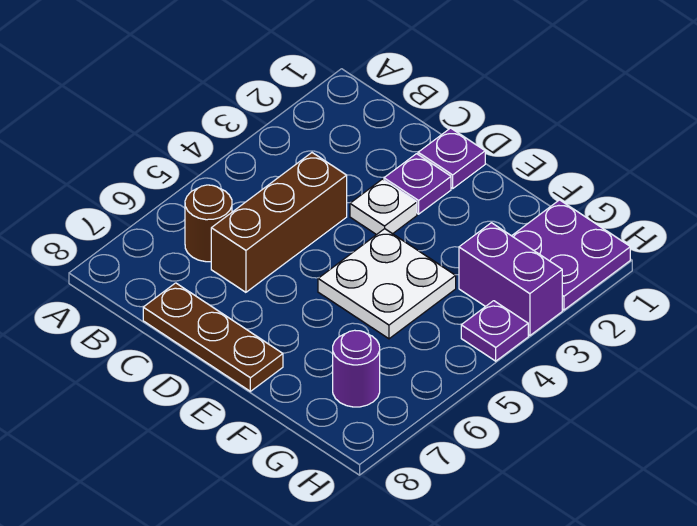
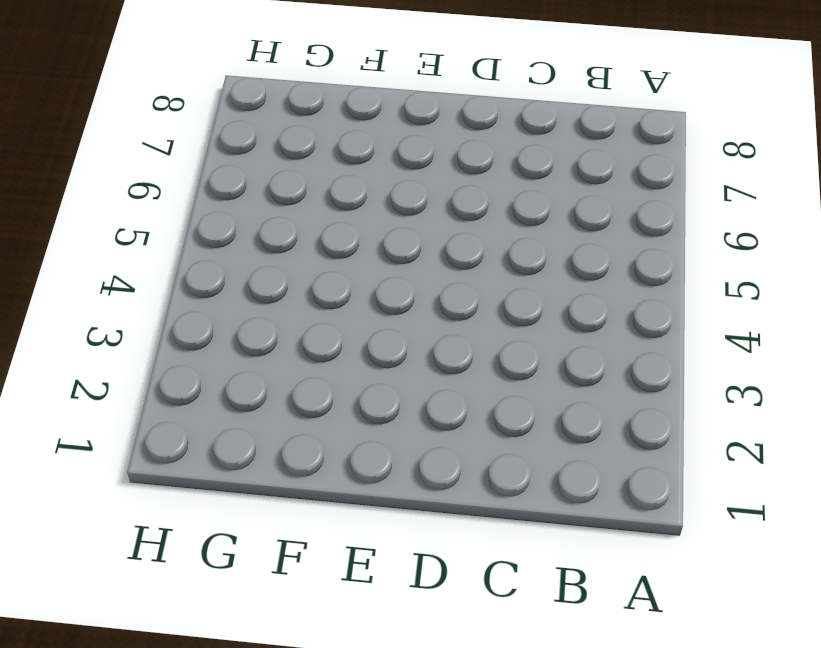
none -> brown 1x1 round brick [185,185,232,262]
none -> brown 1x3 brick [211,153,347,292]

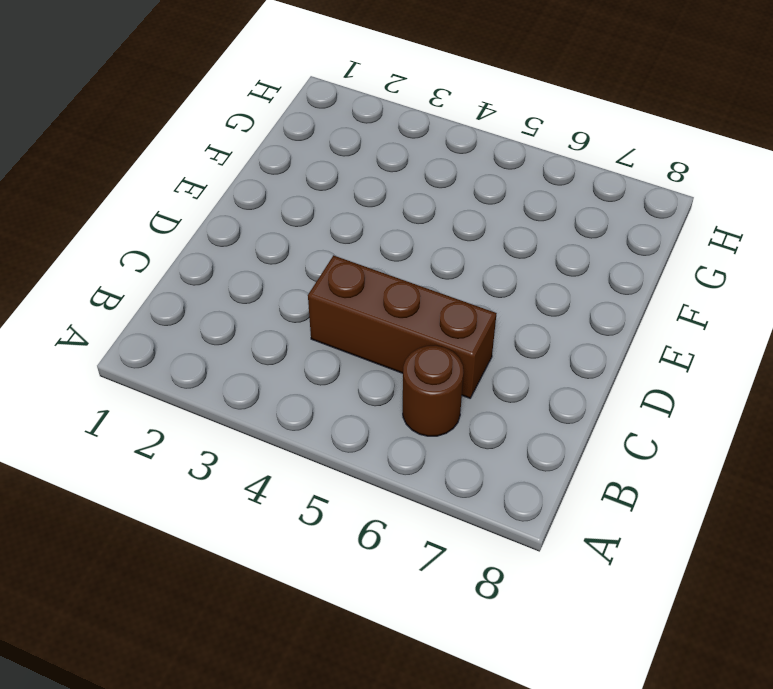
none -> brown 1x3 plate [143,283,283,391]
none -> purple 1x1 plate [418,128,485,188]

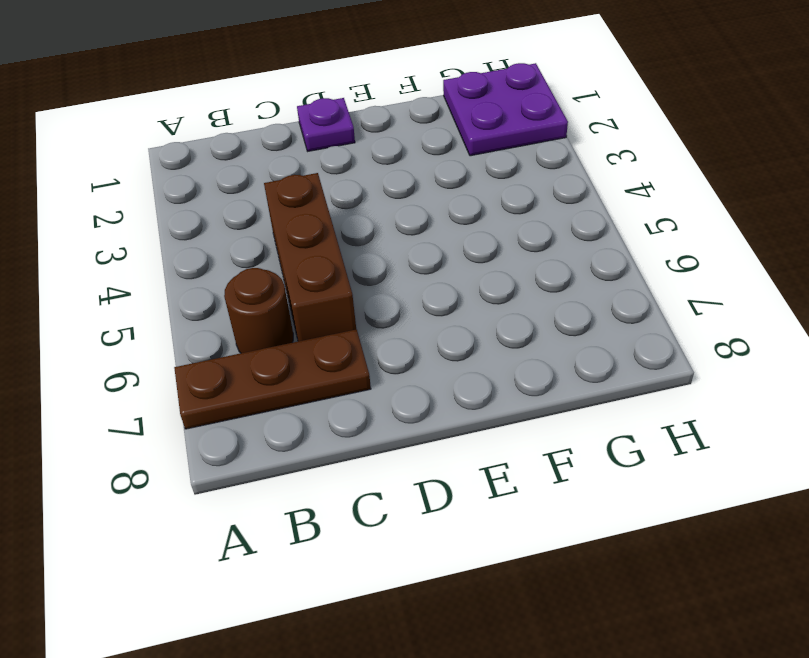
brown 1x3 plate [174,329,371,429] -> brown 1x3 plate moved to [143,283,283,391]
none -> purple 1x1 plate [384,154,451,214]
none -> white 1x1 plate [350,179,417,235]

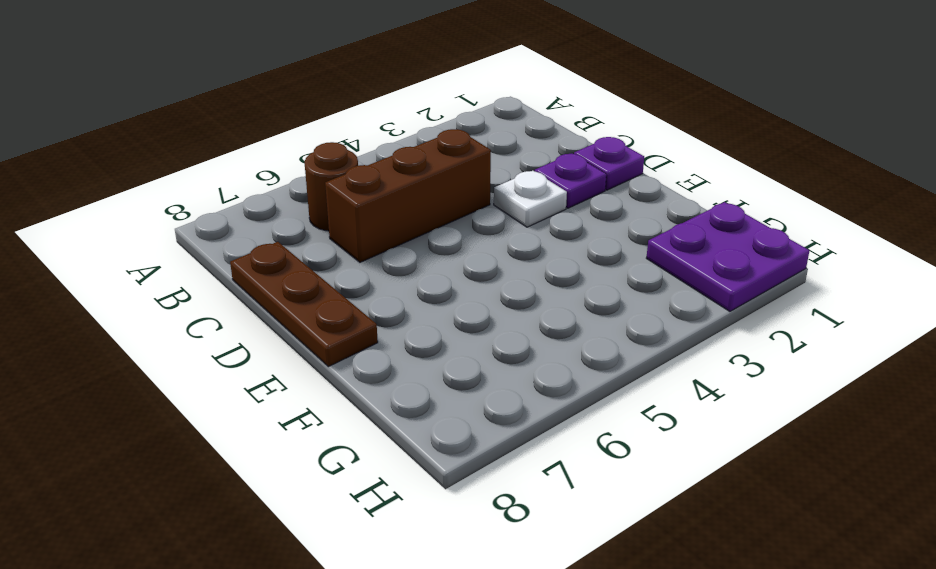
none -> white 2x2 plate [318,229,456,339]
none -> purple 1x2 brick [459,223,562,336]

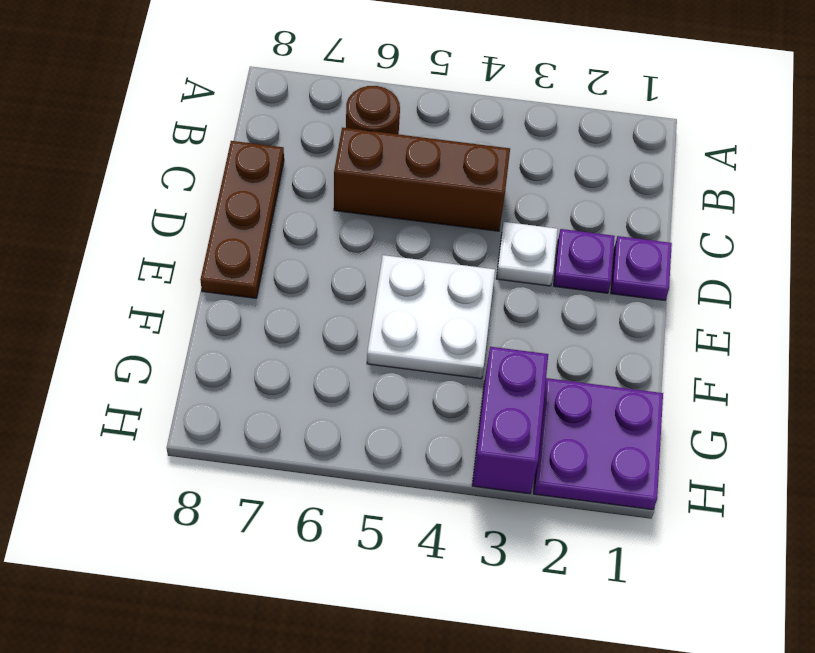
none -> purple 1x1 round brick [333,330,380,407]
none -> purple 1x1 plate [461,301,528,361]

